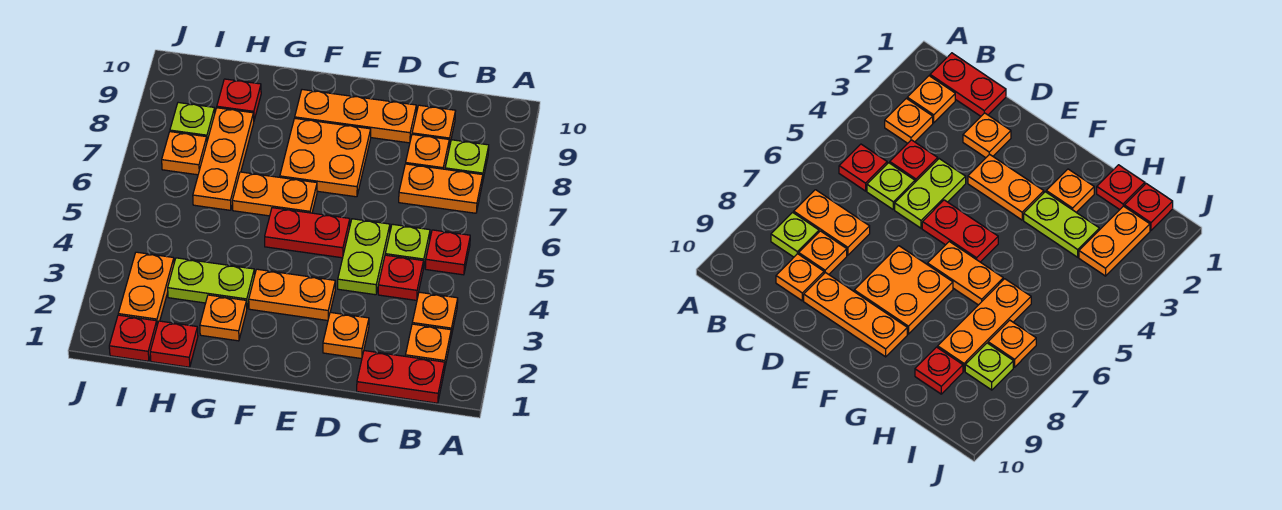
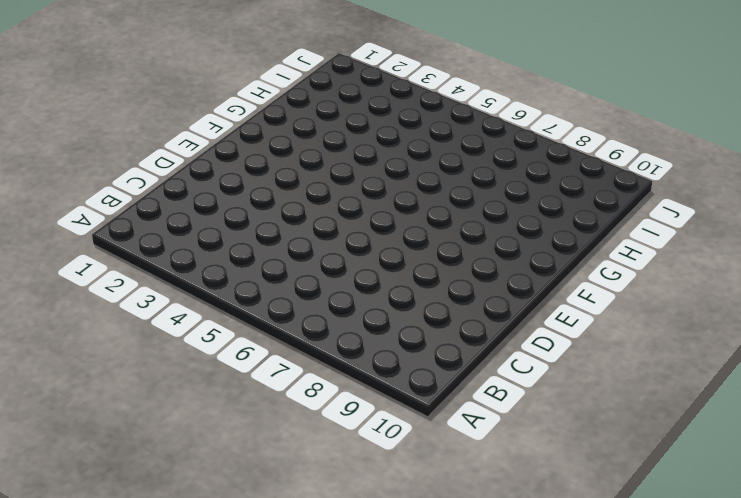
none -> red 1x2 plate [357,351,445,403]
none -> orange 1x1 plate [405,324,451,370]
none -> orange 1x1 plate [412,292,458,336]

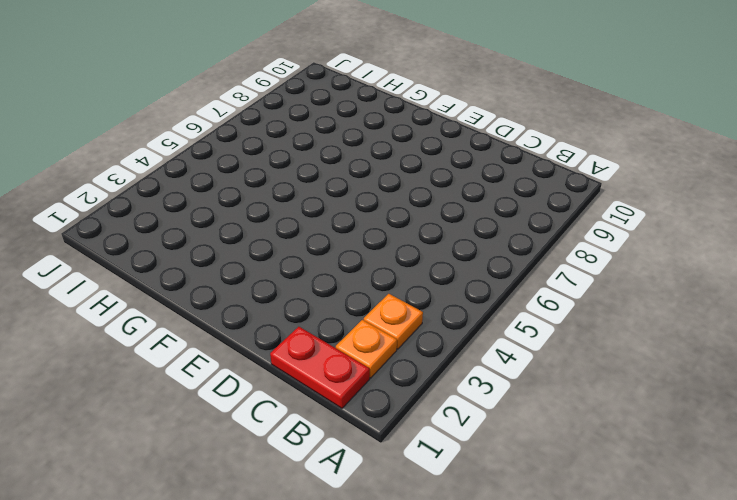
none -> red 1x1 plate [425,230,470,275]
none -> orange 1x2 plate [399,164,483,213]
none -> lime 1x1 plate [445,140,489,183]

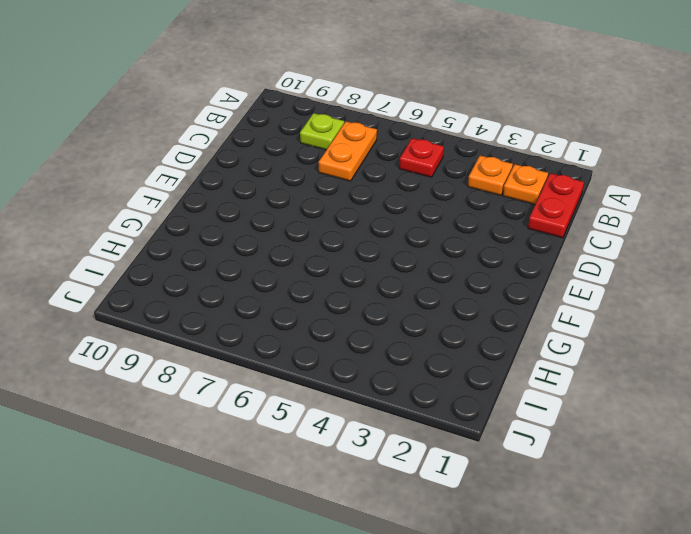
none -> red 1x1 plate [378,255,423,300]
none -> lime 1x1 plate [385,224,430,269]
none -> orange 1x1 plate [406,134,449,169]

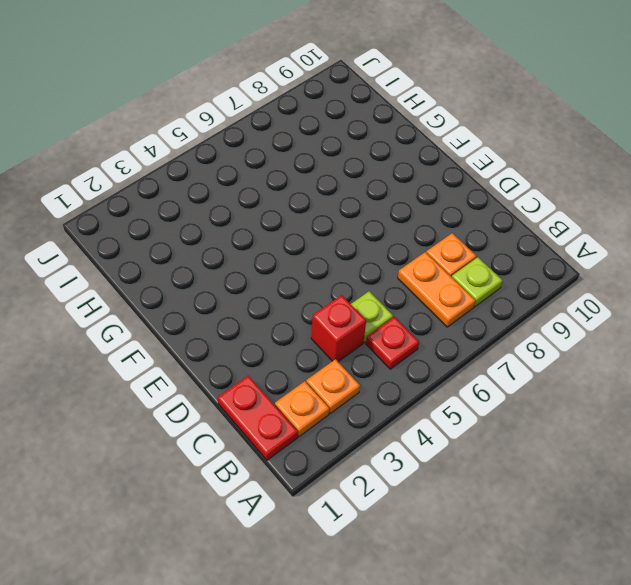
red 1x1 brick [311,295,366,362] -> red 1x1 plate [378,255,423,300]
none -> orange 1x1 plate [412,105,455,147]
none -> orange 1x1 plate [323,312,369,359]
none -> lime 1x2 plate [338,219,390,295]

